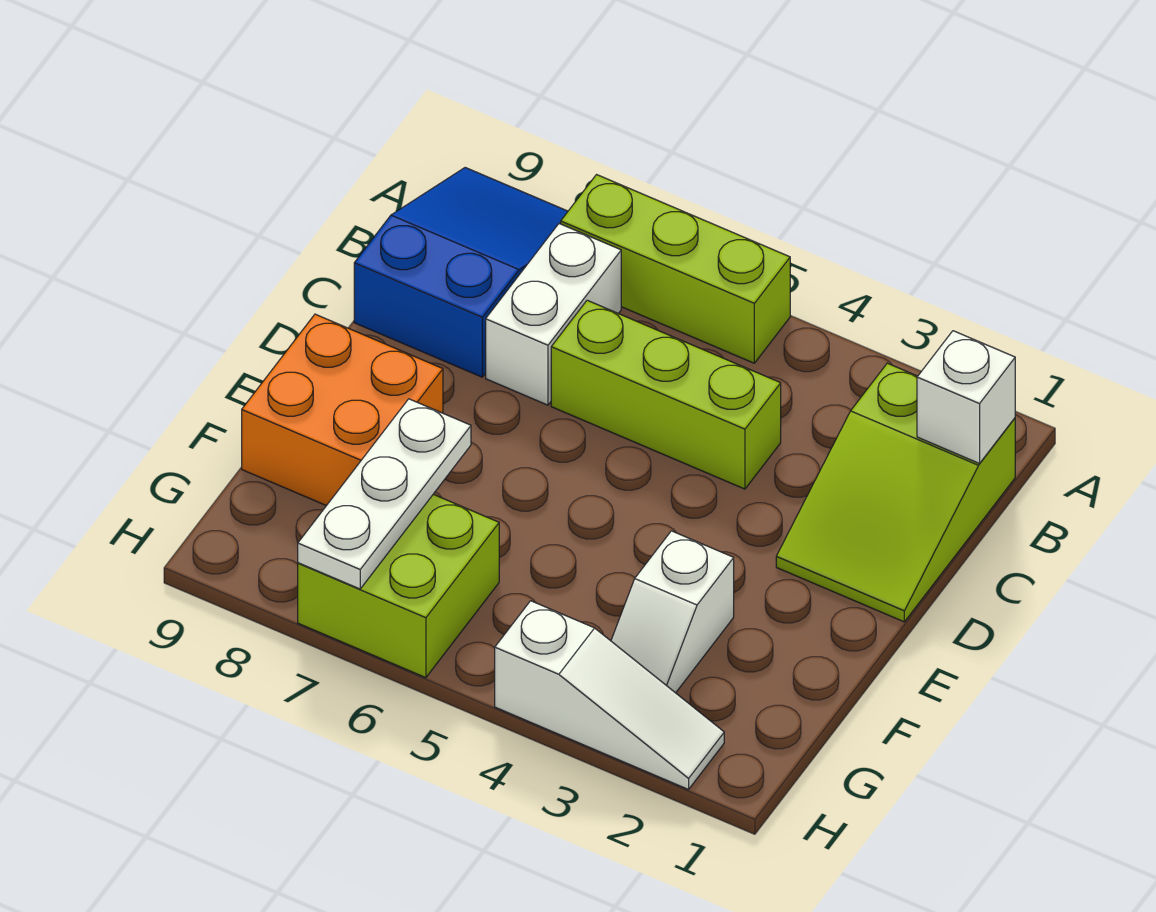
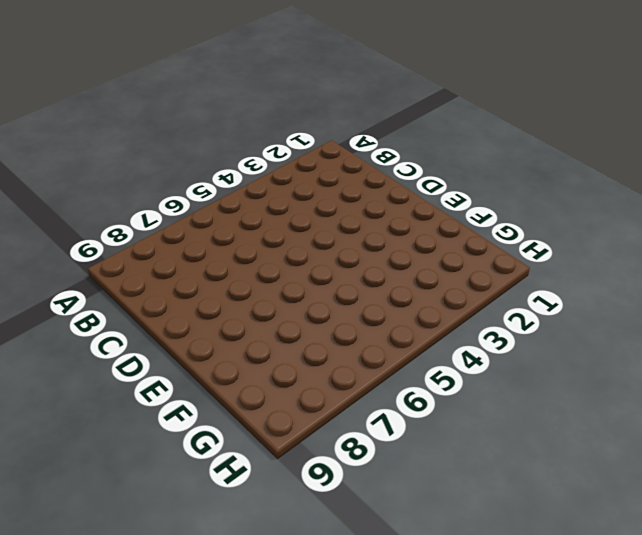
none -> lime 1x3 brick [561,175,790,363]
none -> blue 2x3 slope [354,168,568,377]

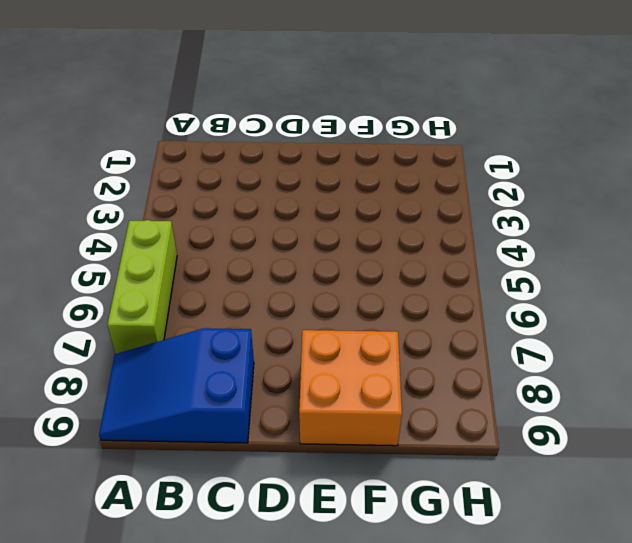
none -> lime 2x3 slope [776,363,1015,622]
none -> white 1x2 brick [486,224,621,405]

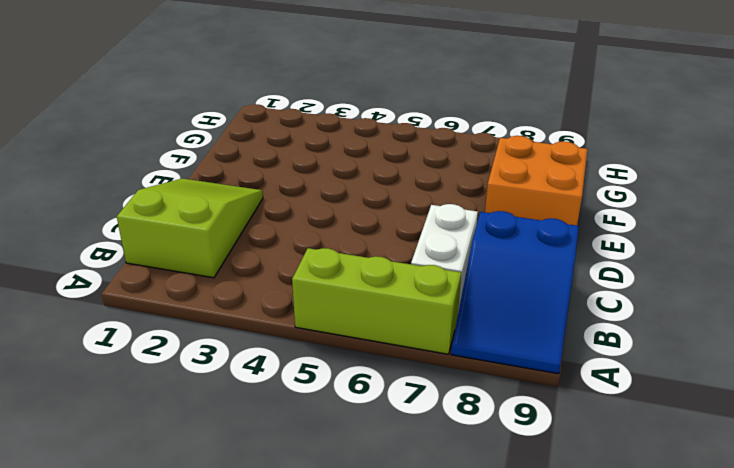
none -> lime 1x3 brick [551,300,781,489]
none -> white 1x2 slope [611,531,734,693]

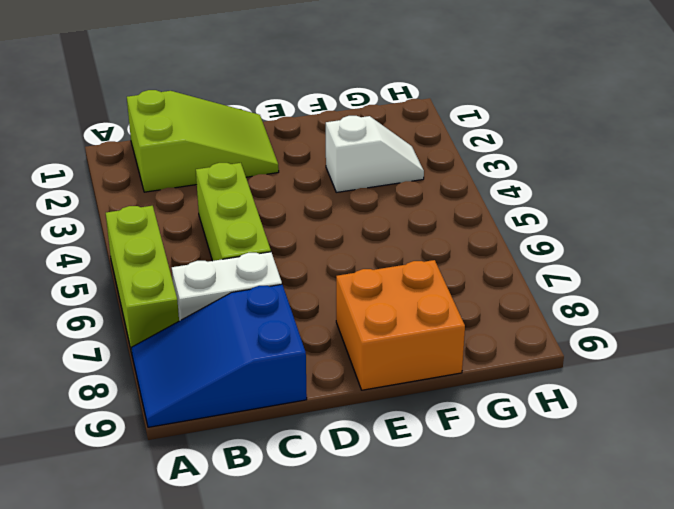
none -> lime 2x2 brick [298,494,499,678]
none -> white 1x3 slope [495,601,724,790]

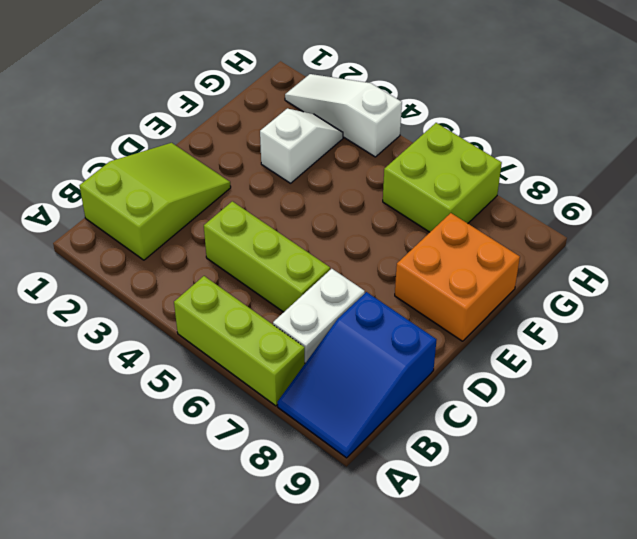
none -> white 1x1 brick [917,331,1015,464]
none -> white 1x3 plate [298,399,471,589]

